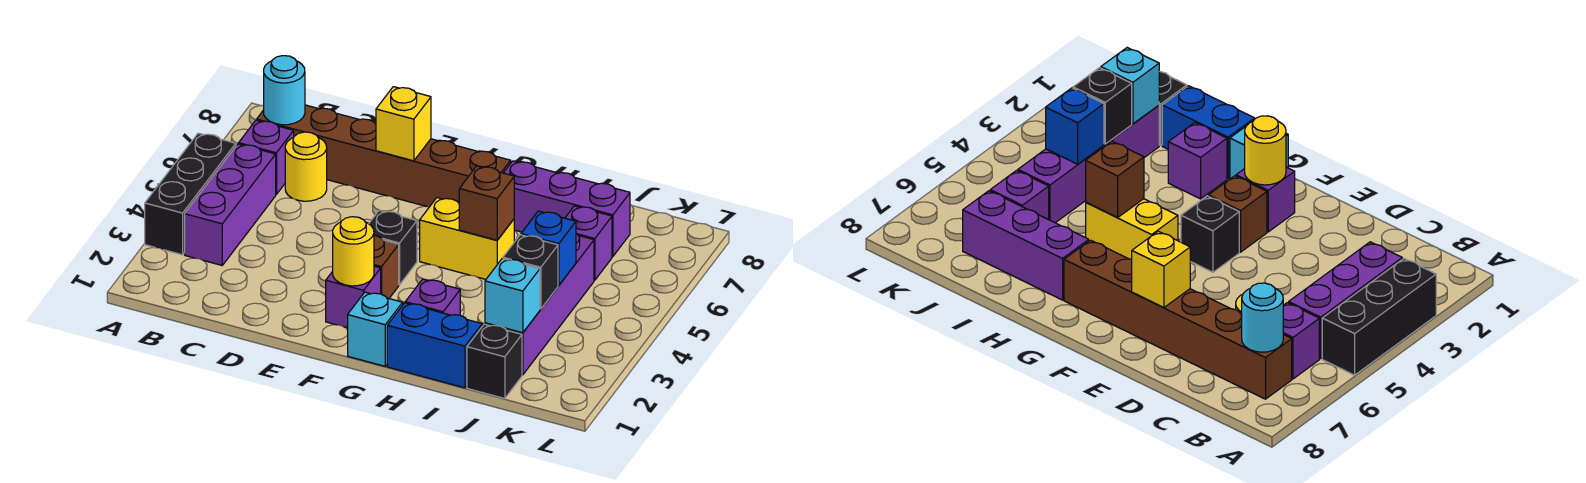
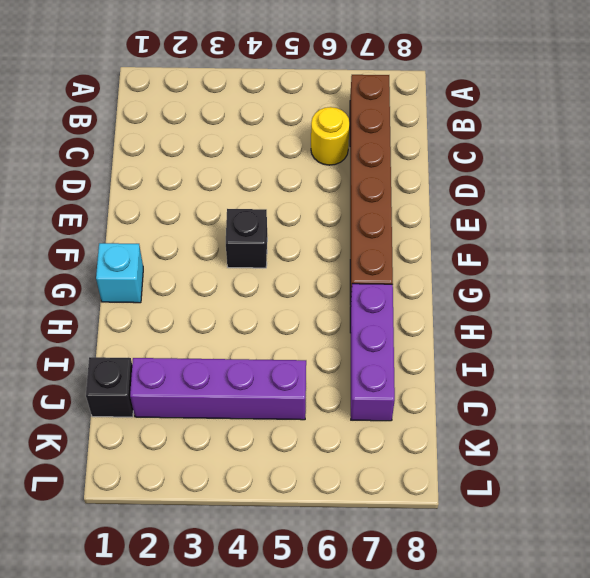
none -> black 1x3 brick [145,133,236,255]
none -> purple 1x3 brick [185,144,276,265]
none -> purple 1x1 brick [239,120,294,195]

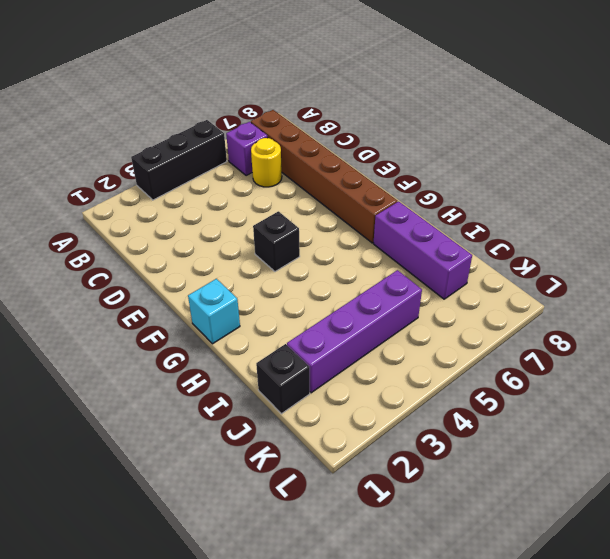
none -> purple 1x3 brick [185,144,276,265]
none -> purple 1x1 brick [326,266,381,328]
none -> brown 1x1 brick [374,236,399,298]

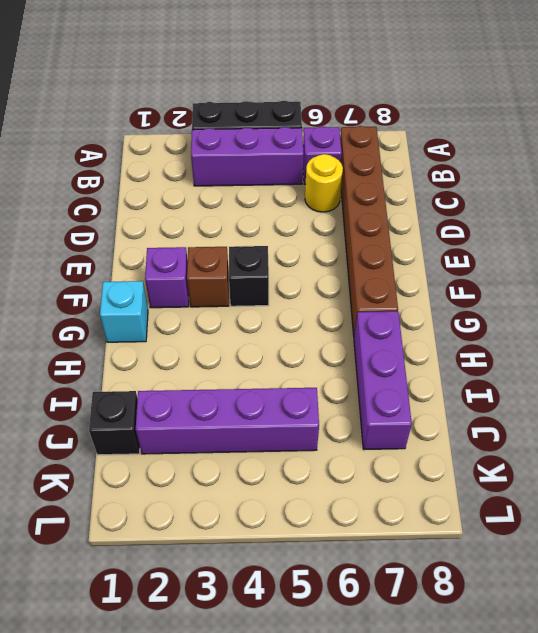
none -> yellow 1x2 brick [420,198,514,279]
none -> blue 1x2 brick [387,303,482,388]
none -> purple 1x1 brick [405,279,460,315]

